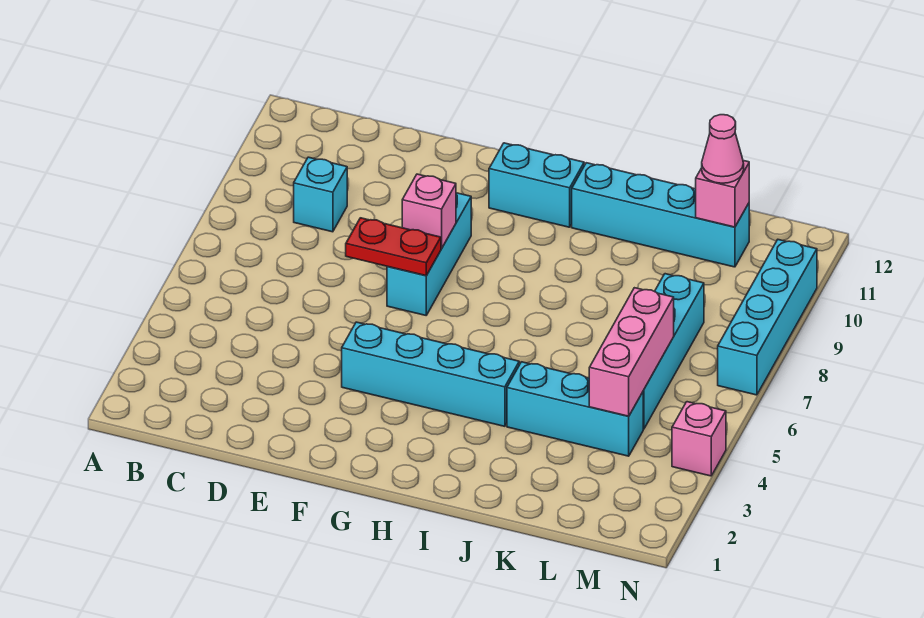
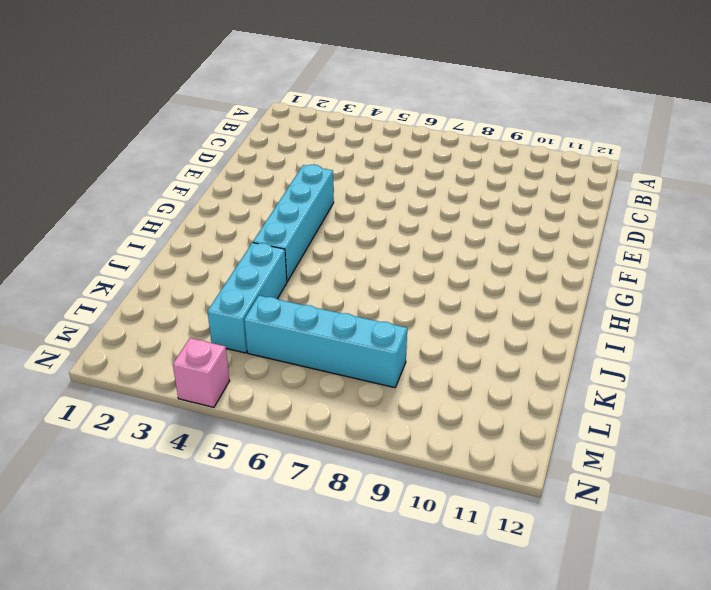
none -> cyan 1x1 brick [294,157,347,232]
none -> cyan 1x3 brick [387,193,471,315]
none -> cyan 1x2 brick [489,143,584,227]

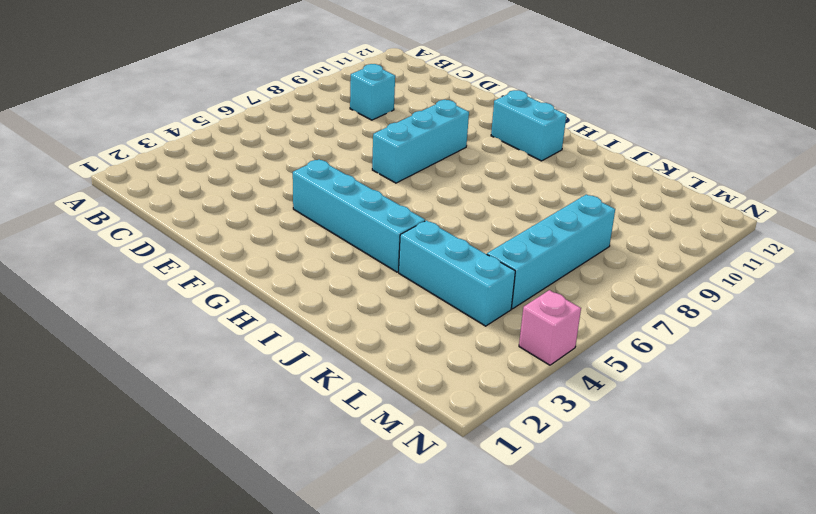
none -> cyan 1x4 brick [572,163,749,267]
none -> cyan 1x4 brick [718,240,817,395]
none -> red 1x2 plate [346,218,441,276]

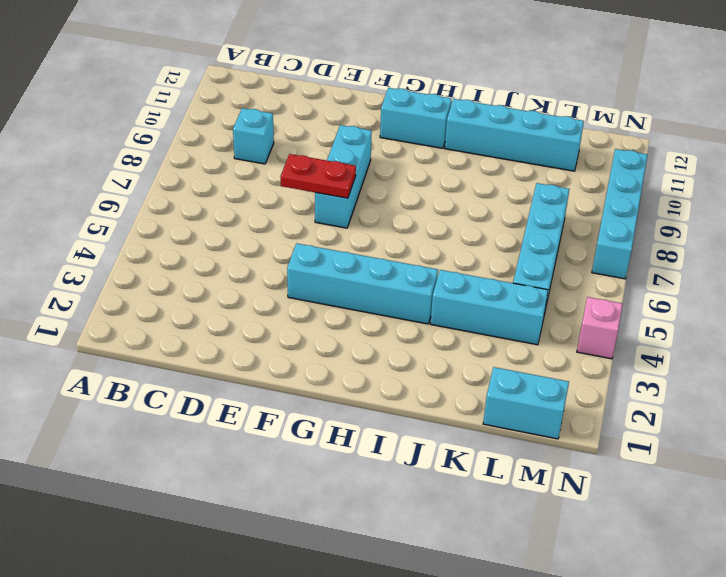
cyan 1x2 brick [483,367,569,439] -> none
none -> pink 1x1 brick [402,174,456,249]
none -> pink 1x3 brick [589,288,674,416]
none -> pink 1x1 brick [696,161,749,227]

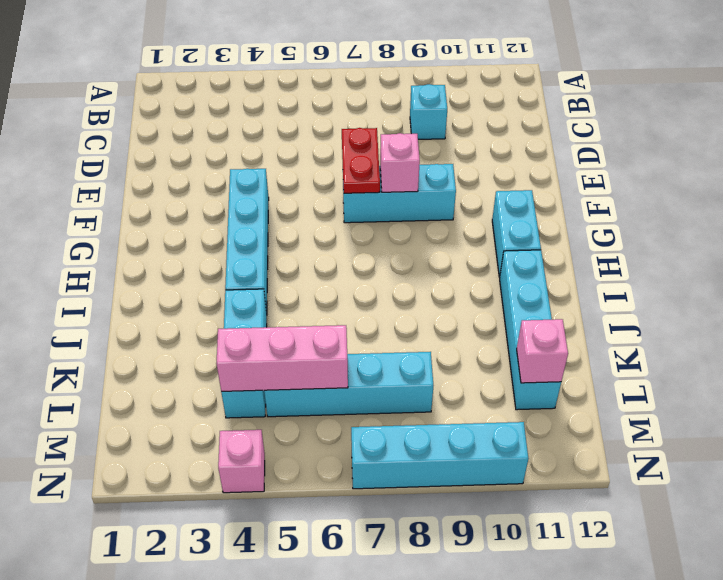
none -> pink 1x1 cone [702,115,744,183]

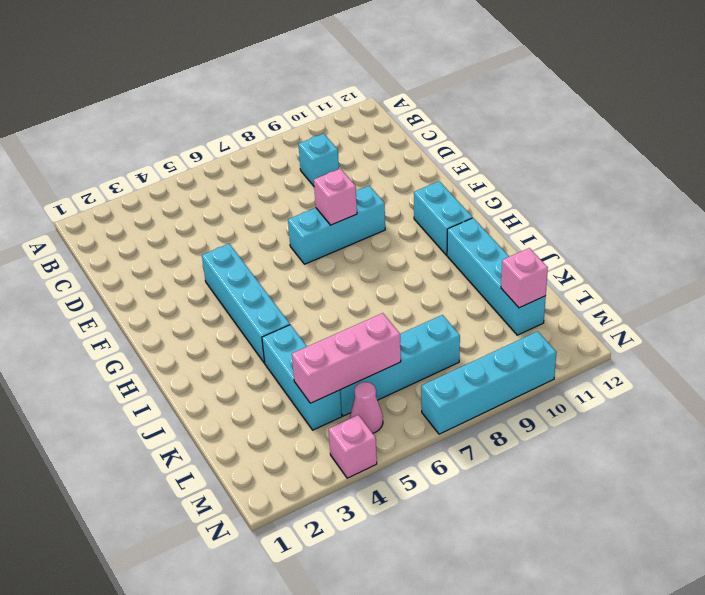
pink 1x1 cone [350,382,383,433] -> pink 1x1 cone moved to [702,115,744,183]
none -> red 1x2 plate [346,218,441,276]

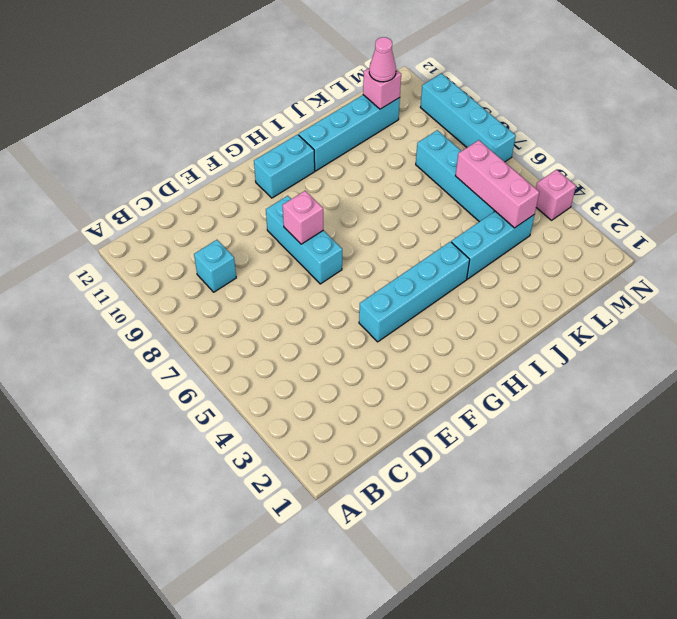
none -> red 1x2 plate [346,218,441,276]

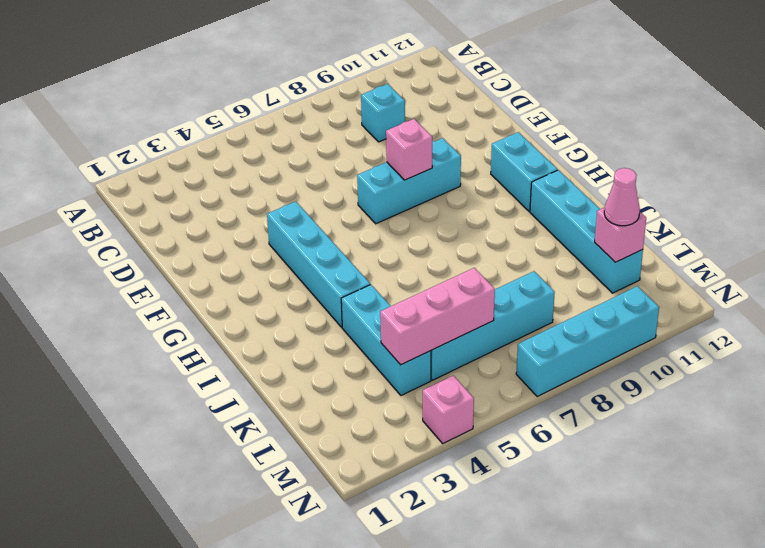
none -> red 1x2 plate [346,218,441,276]

